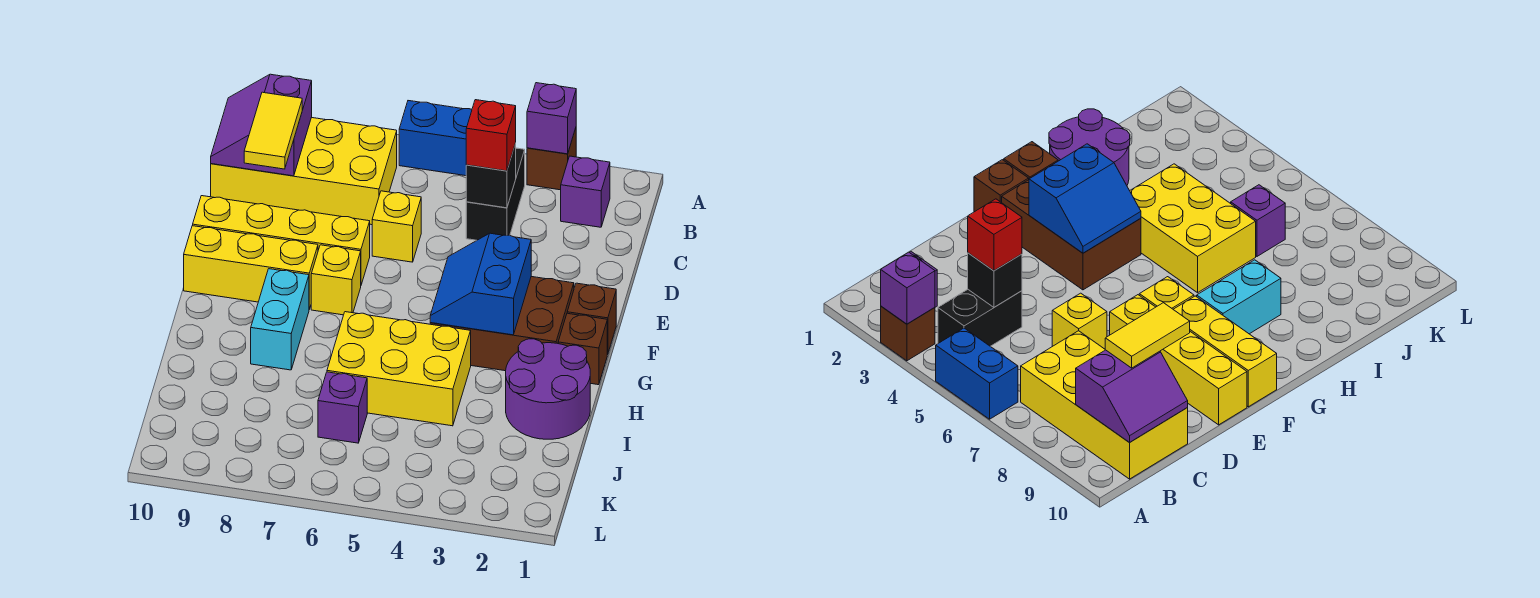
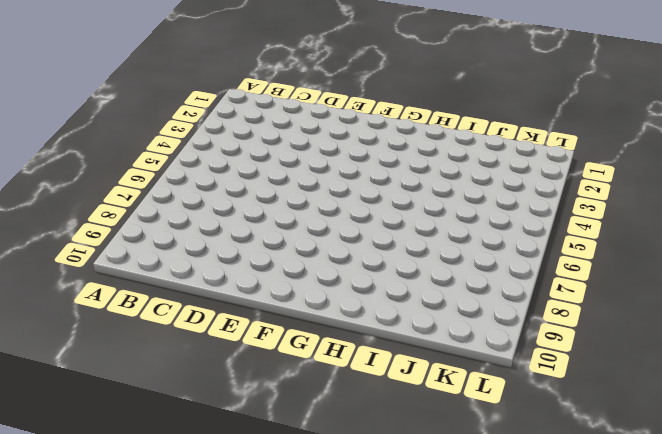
none -> brown 1x1 brick [527,128,576,190]
none -> blue 1x2 brick [399,101,472,176]
none -> purple 1x1 brick [561,156,610,227]

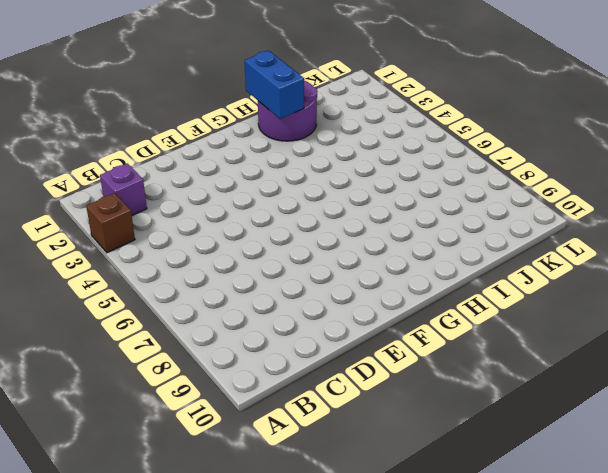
blue 1x2 brick [245,51,304,119] -> blue 1x2 brick moved to [399,101,472,176]
none -> black 1x2 brick [466,148,525,240]
none -> yellow 2x4 brick [211,117,397,225]
none -> yellow 1x1 brick [372,191,421,262]

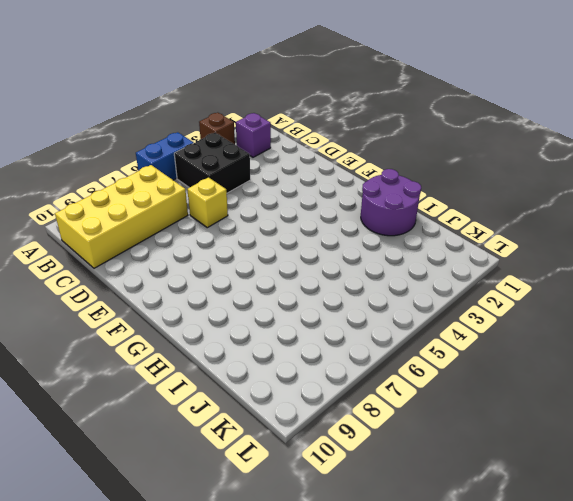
black 2x2 brick [174,133,251,193] -> black 1x2 brick [466,148,525,240]
none -> yellow 1x4 brick [193,196,370,285]
none -> brown 1x1 brick [567,283,616,355]
none -> brown 2x3 brick [430,277,574,371]

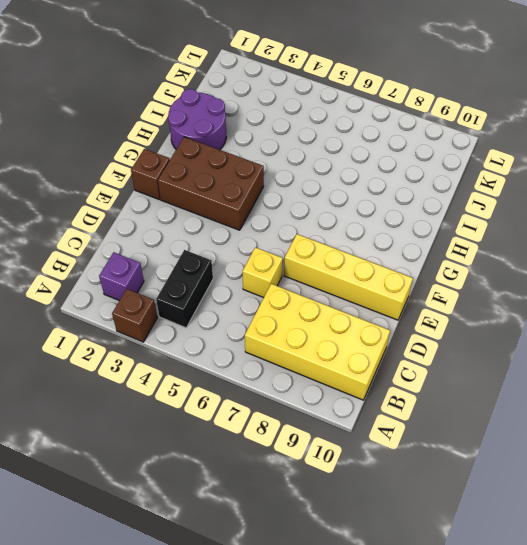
none -> blue 1x2 brick [399,101,472,176]
none -> yellow 1x1 brick [311,245,361,315]
none -> yellow 1x3 brick [184,226,318,309]

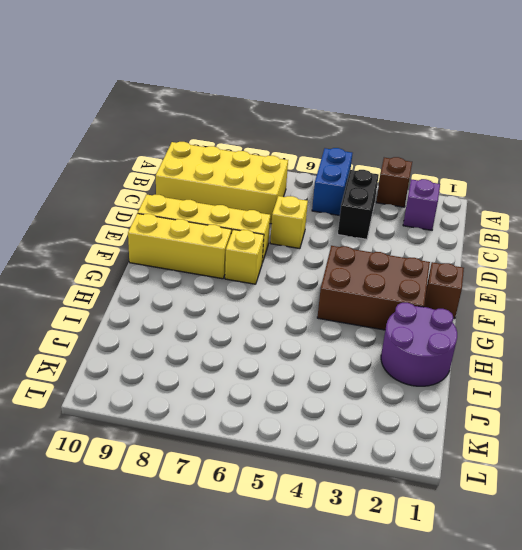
blue 1x2 brick [312,148,352,216] -> blue 1x2 brick turned to [399,101,472,176]
none -> brown 1x1 brick [558,313,607,385]
none -> cyan 1x2 brick [251,269,309,370]
none -> yellow 2x3 brick [327,312,471,426]

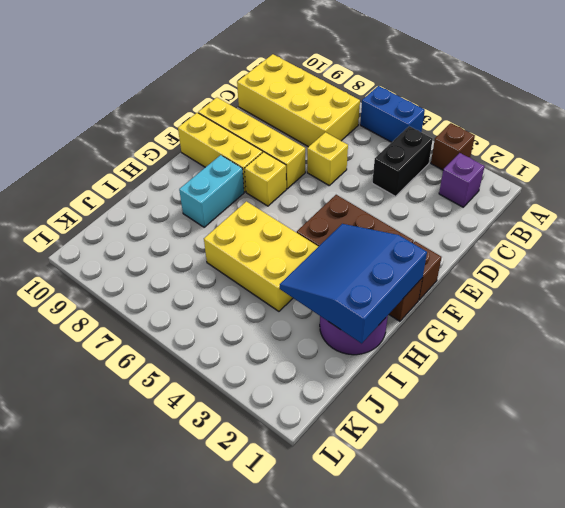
blue 3x3 slope [280,224,427,343] -> blue 2x2 slope [430,233,531,335]
none -> purple 1x1 brick [318,372,367,443]
none -> purple 1x1 brick [527,83,576,154]
none -> purple 2x2 slope [211,74,312,176]

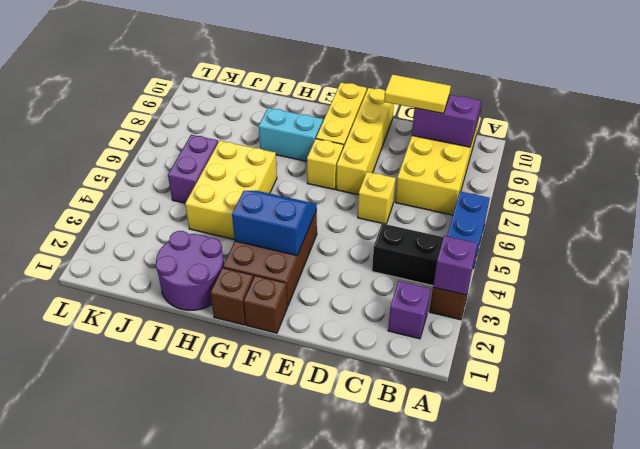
purple 1x2 brick [168,135,218,203] -> purple 1x1 brick [318,372,367,443]
none -> black 1x1 brick [466,143,516,208]
none -> red 1x1 brick [466,100,516,171]

